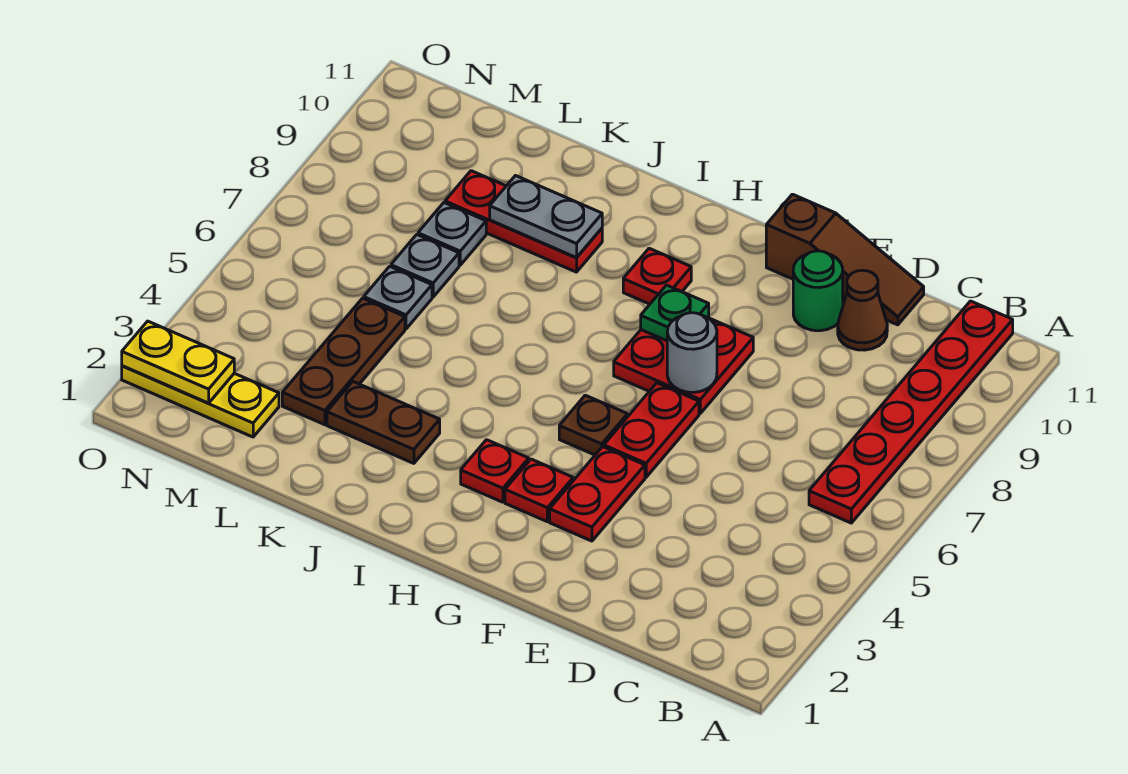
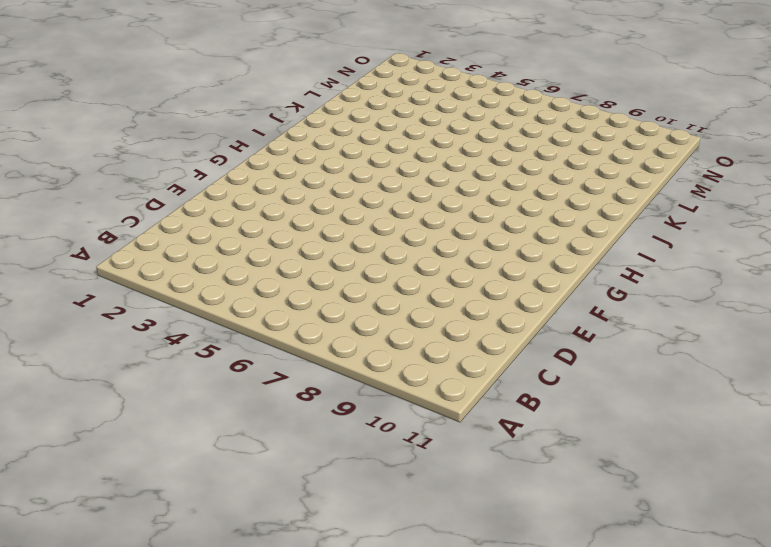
none -> red 1x6 plate [809,301,1013,523]
none -> brown 1x1 cone [838,270,887,350]
none -> brown 1x3 slope [766,194,924,325]

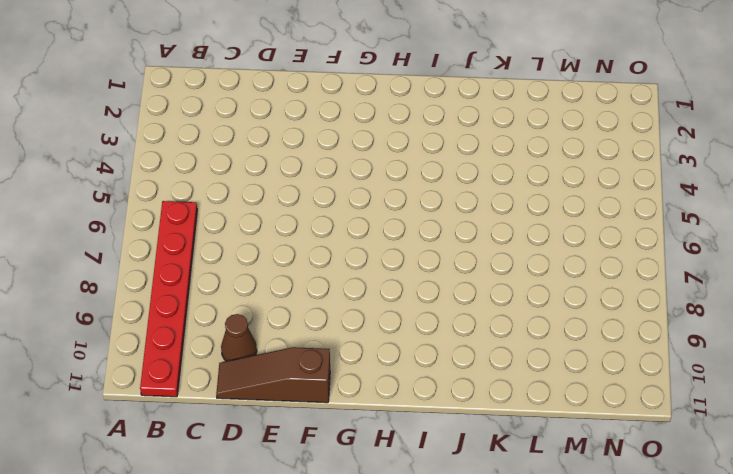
none -> green 1x1 round brick [793,251,843,331]
none -> red 1x2 plate [550,447,645,541]
none -> red 1x2 plate [604,383,699,477]

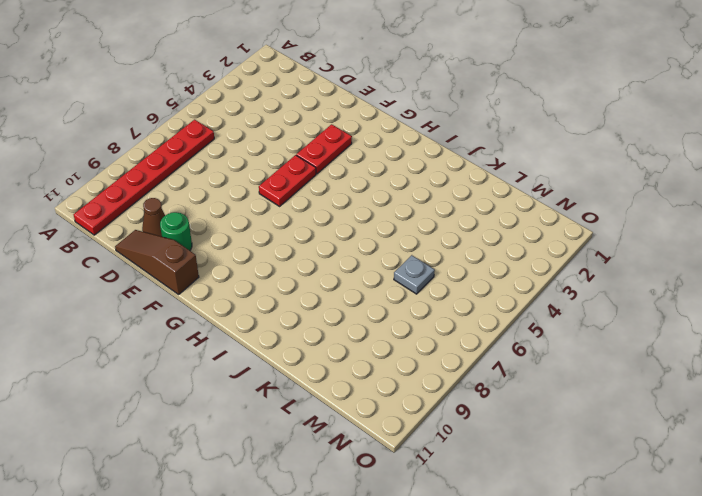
none -> red 2x2 plate [614,318,753,413]
none -> red 1x1 plate [505,459,573,522]
none -> brown 1x1 plate [559,395,627,455]

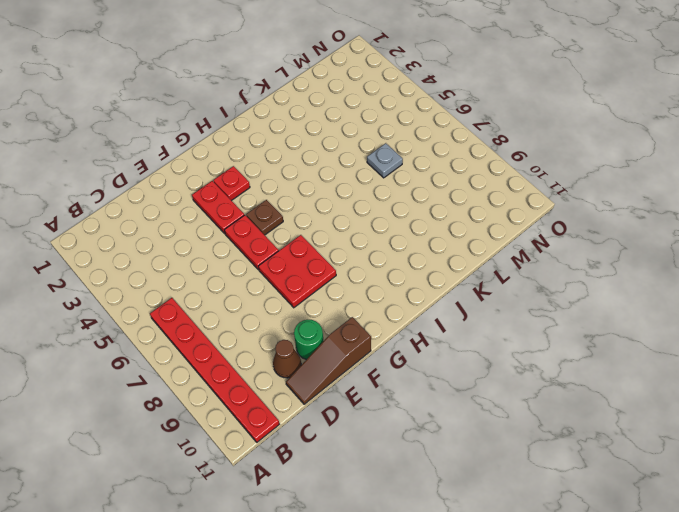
none -> red 1x1 plate [461,440,529,502]
none -> red 1x1 plate [623,248,691,304]
none -> brown 1x2 plate [327,382,440,463]

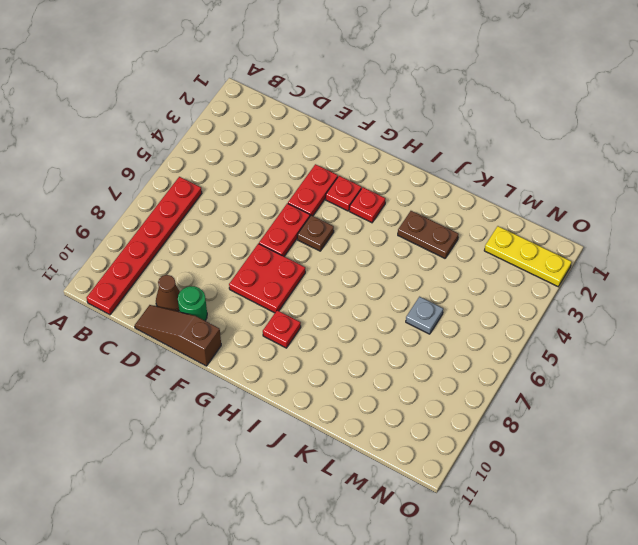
none -> red 1x3 plate [445,171,602,272]
none -> brown 1x3 plate [282,298,405,425]
none -> grey 1x1 plate [391,235,459,297]

